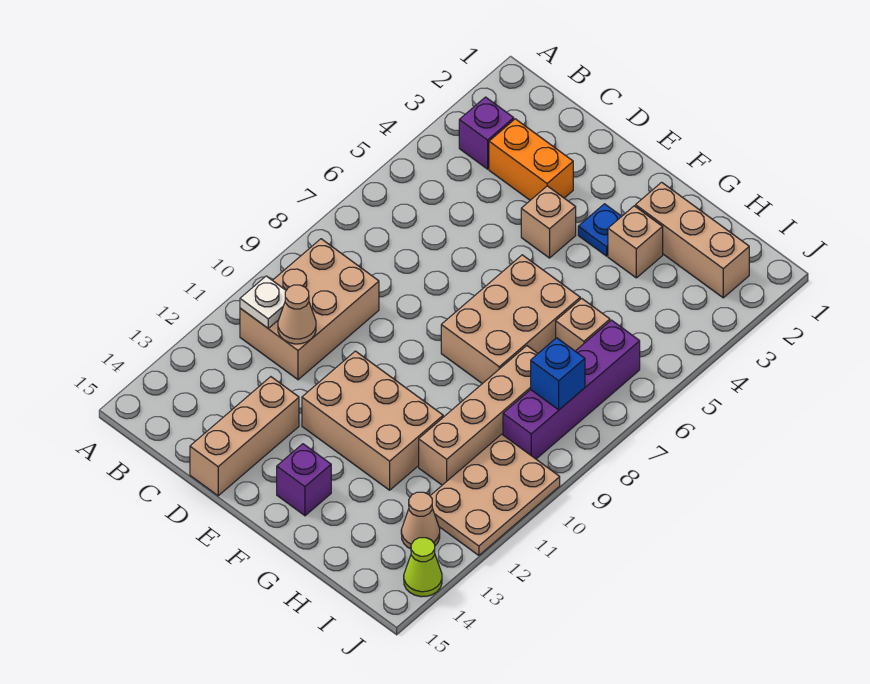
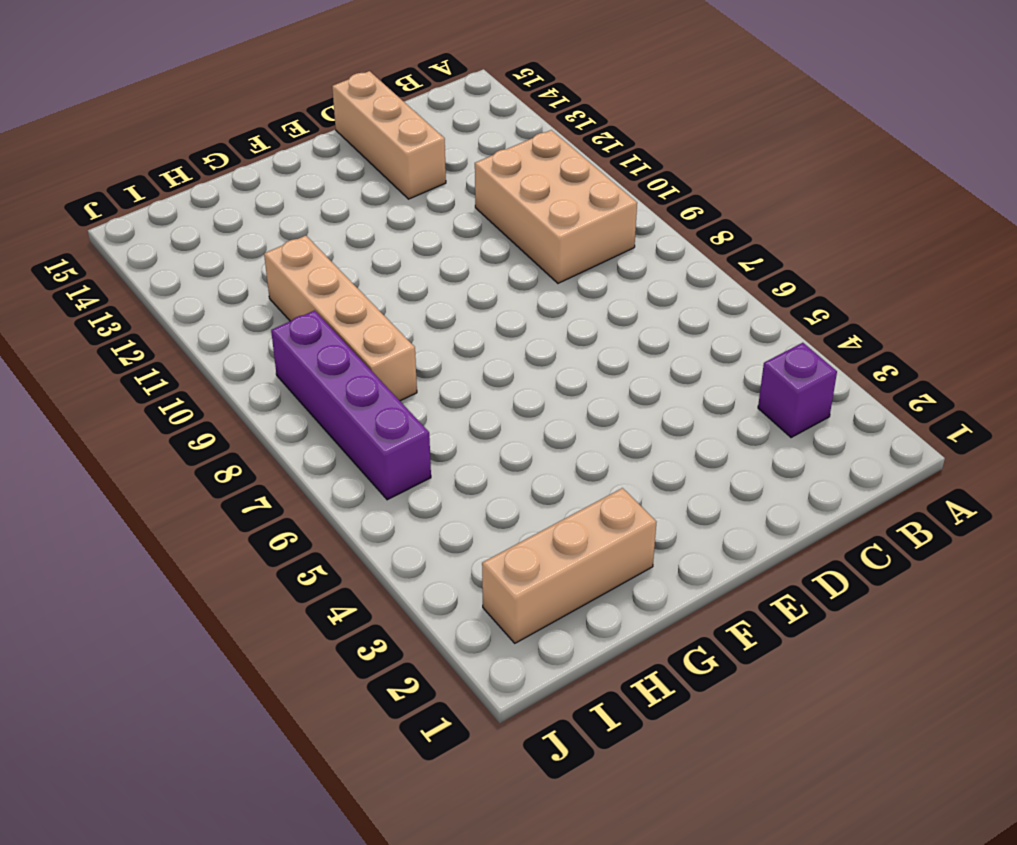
none -> orange 1x2 brick [489,119,573,200]
none -> tan 1x1 brick [521,186,576,258]
none -> tan 2x3 brick [302,351,443,490]

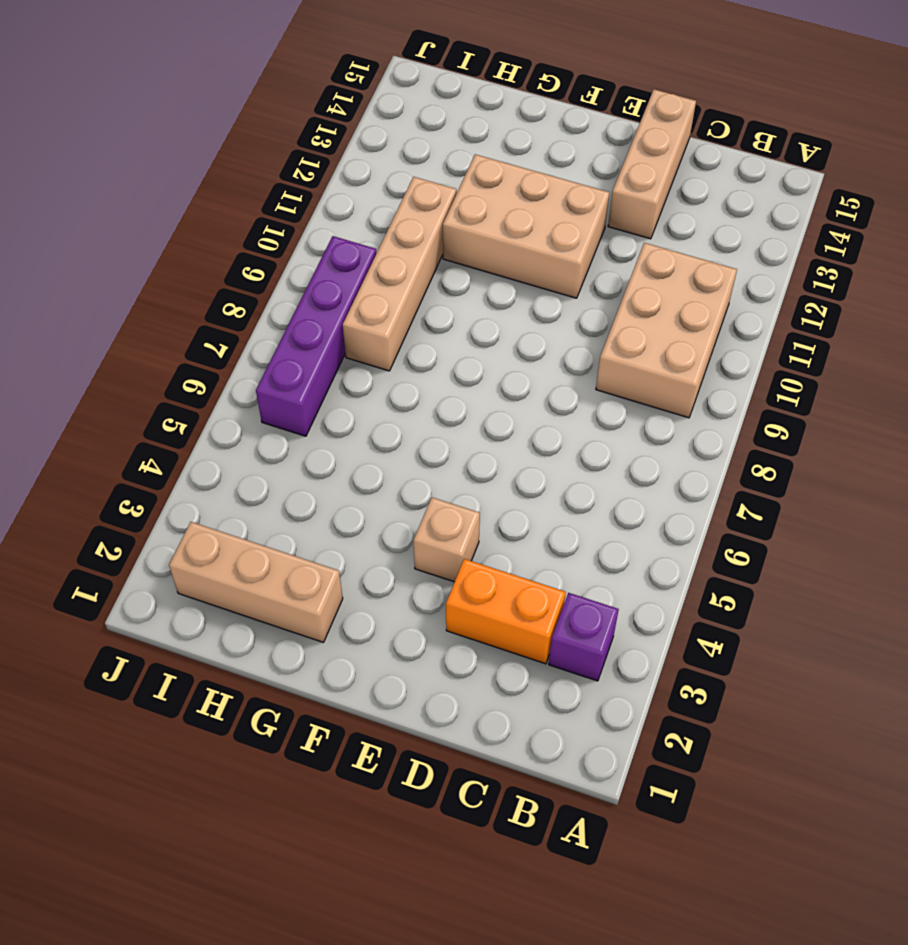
none -> blue 1x1 plate [578,204,622,256]
none -> tan 2x3 brick [441,255,580,384]
none -> purple 1x1 brick [277,444,331,516]

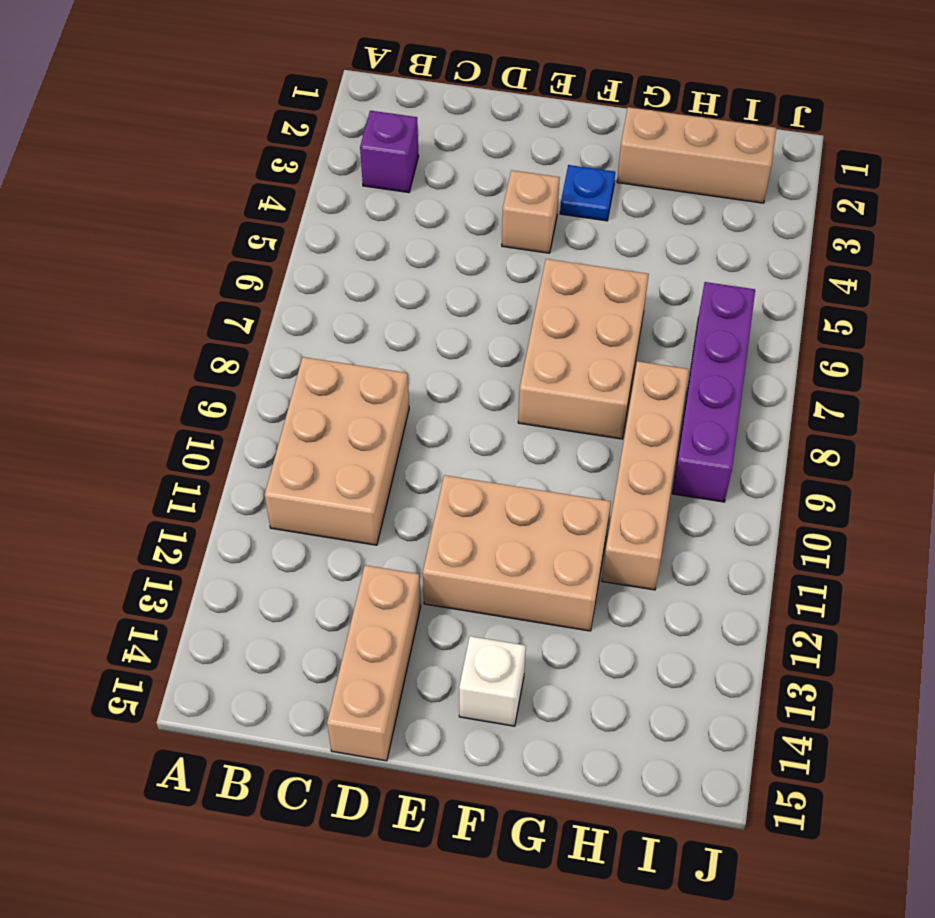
white 1x1 brick [459,636,526,726] -> purple 1x1 brick [277,444,331,516]
none -> orange 1x2 brick [489,119,573,200]
none -> tan 1x1 brick [608,206,663,278]
none -> tan 1x1 brick [556,298,610,351]

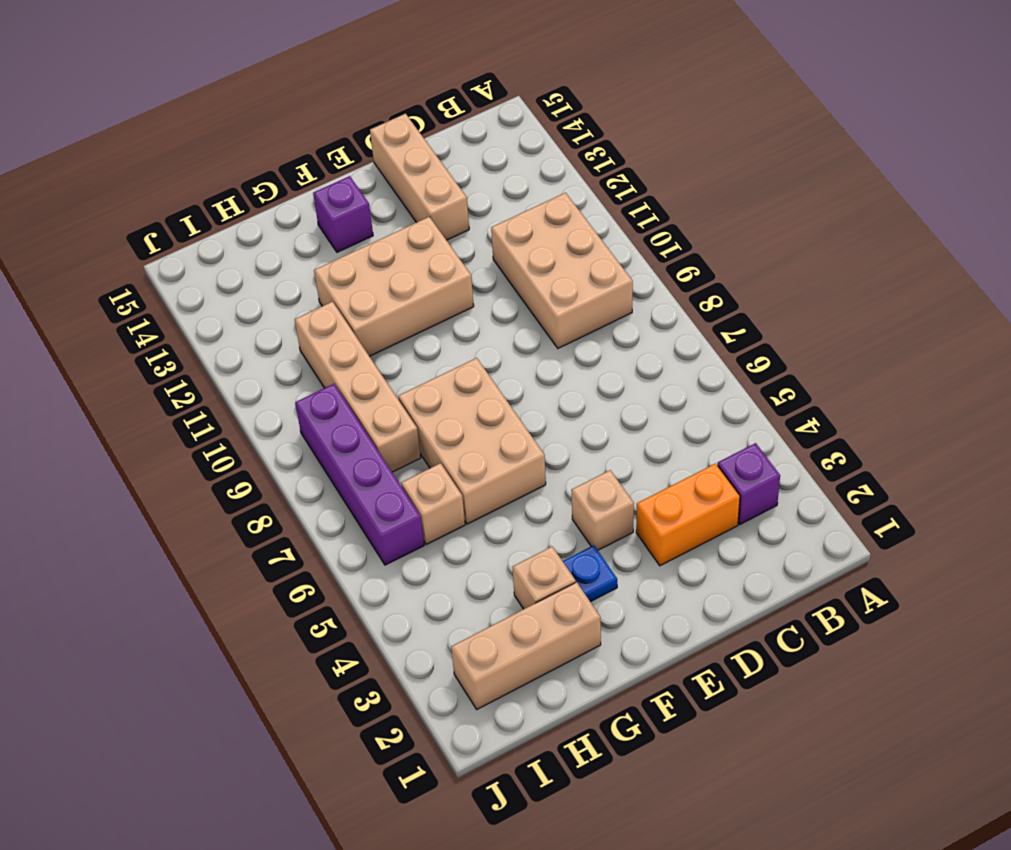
none -> tan 2x3 plate [430,434,560,555]
none -> tan 1x1 cone [401,492,440,549]
none -> lime 1x1 cone [404,538,442,597]

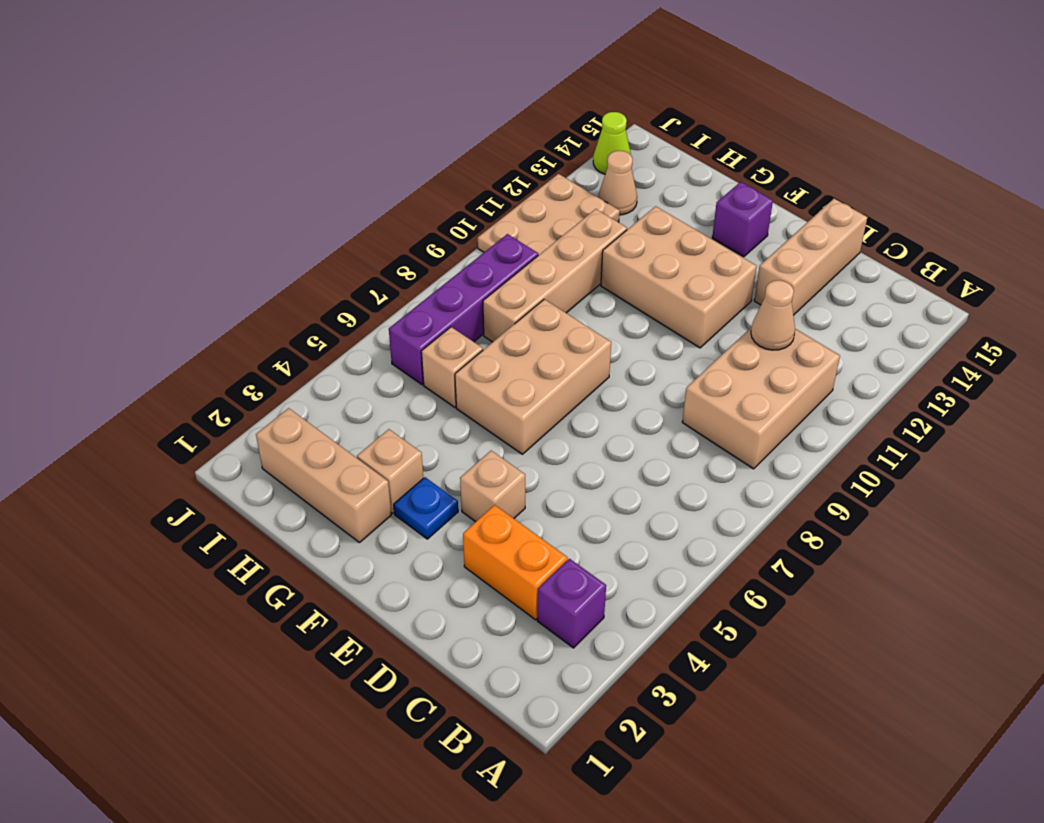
none -> white 1x1 plate [240,276,286,328]
none -> blue 1x1 brick [531,338,585,410]

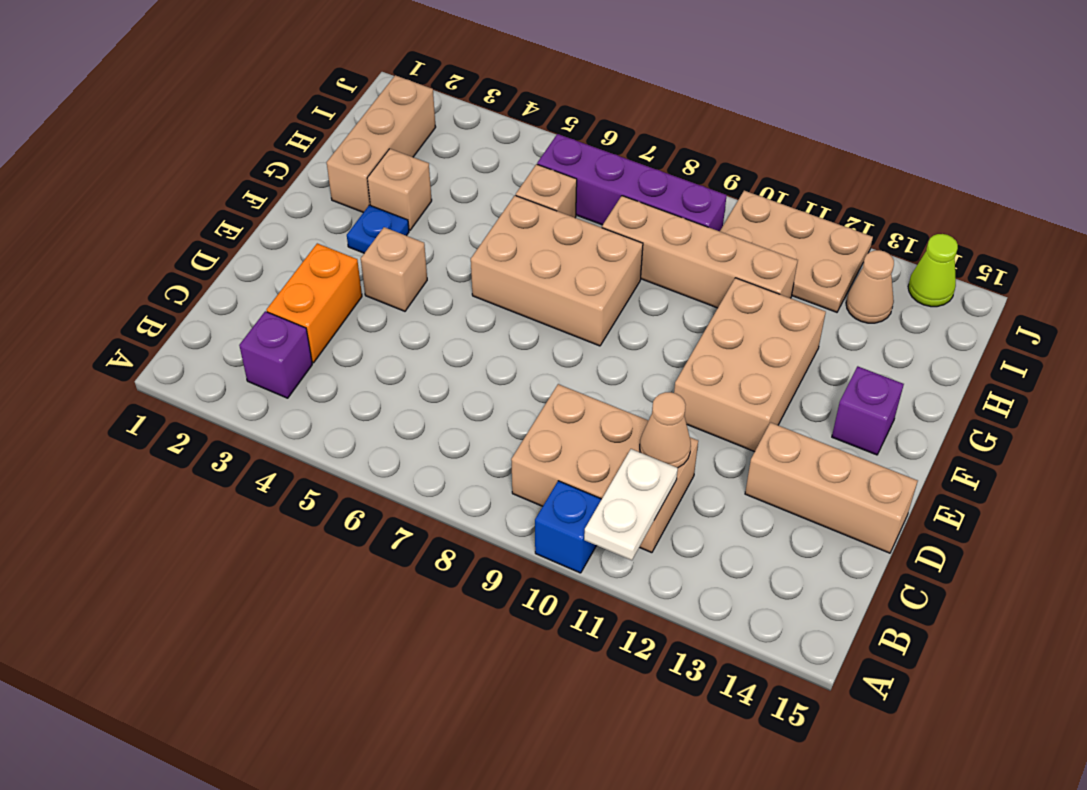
blue 1x1 brick [535,481,602,573] -> blue 1x1 brick moved to [531,338,585,410]
white 1x2 plate [584,449,678,560] -> white 1x1 plate [240,276,286,328]

